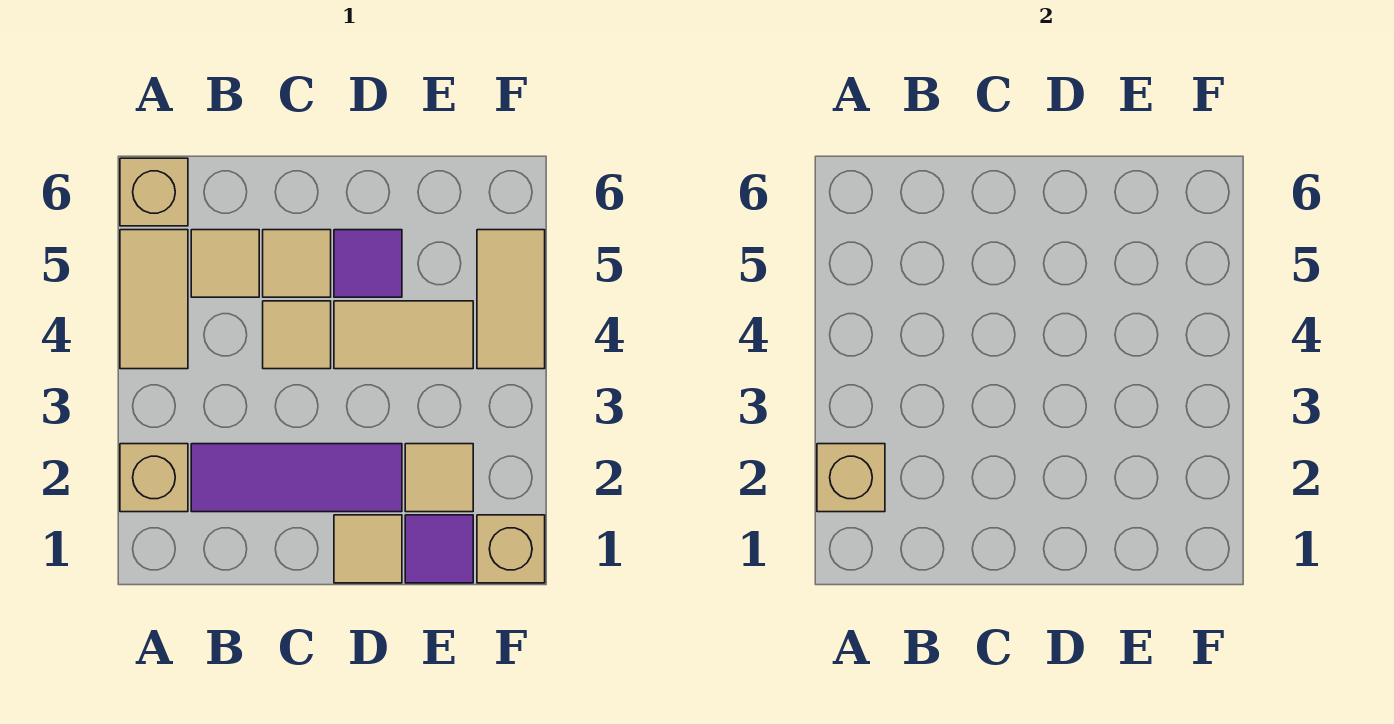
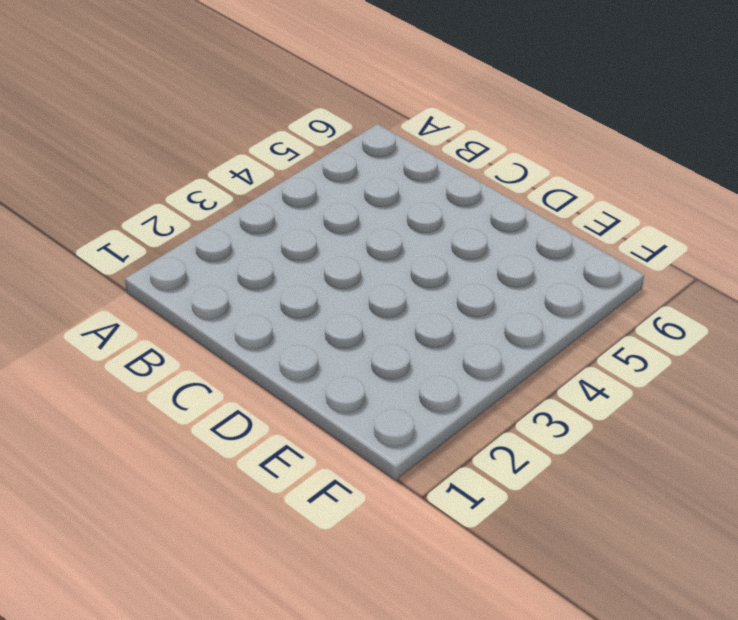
none -> tan 1x1 brick [120,444,188,512]
none -> tan 1x2 tile [120,230,188,369]
none -> tan 1x1 brick [120,158,188,226]

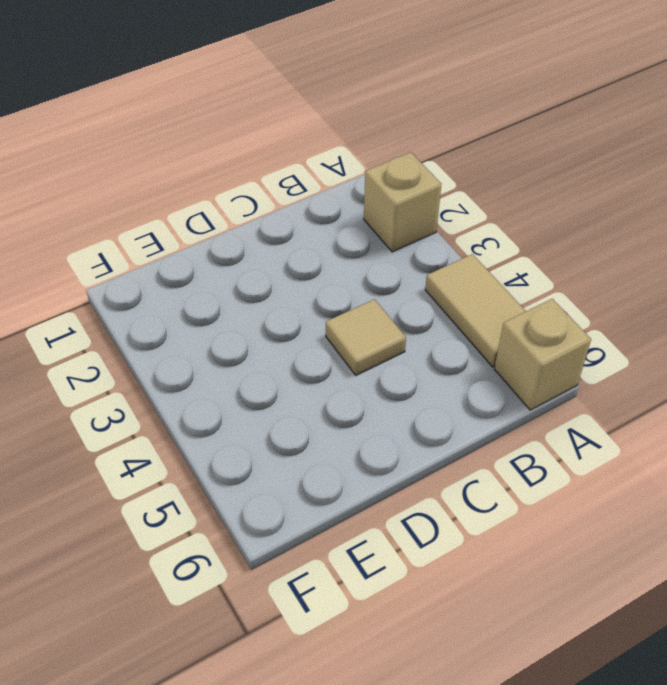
none -> purple 1x3 tile [191,444,402,512]
none -> tan 1x1 tile [191,230,259,297]
none -> tan 1x1 tile [263,230,331,297]

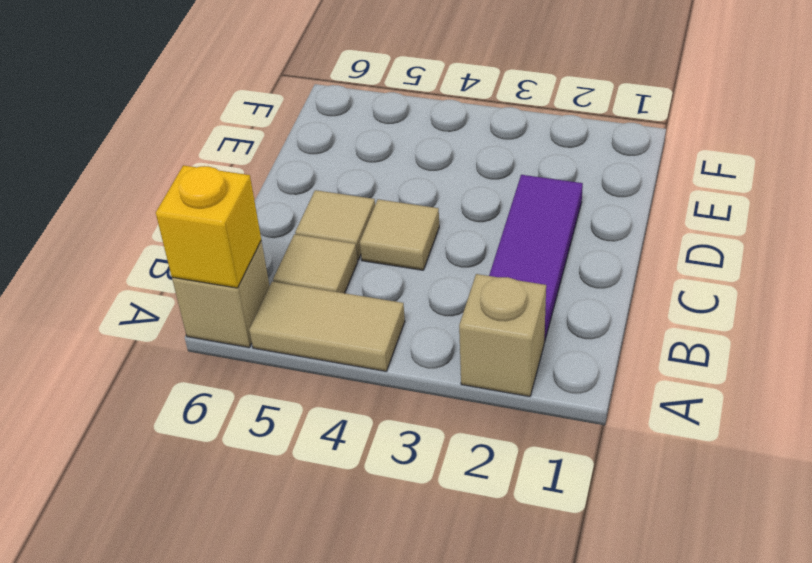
yellow 1x1 brick [156,165,261,288] -> none
none -> tan 1x1 tile [334,515,402,583]
none -> tan 1x2 tile [334,301,473,369]
none -> purple 1x1 tile [334,230,402,297]

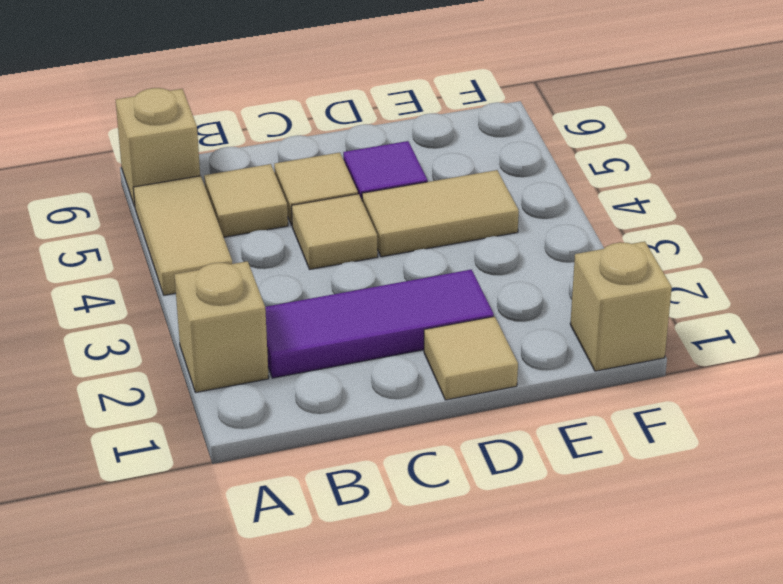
none -> purple 1x1 tile [405,515,473,583]
none -> tan 1x1 tile [405,444,473,512]
none -> tan 1x2 tile [477,230,545,369]

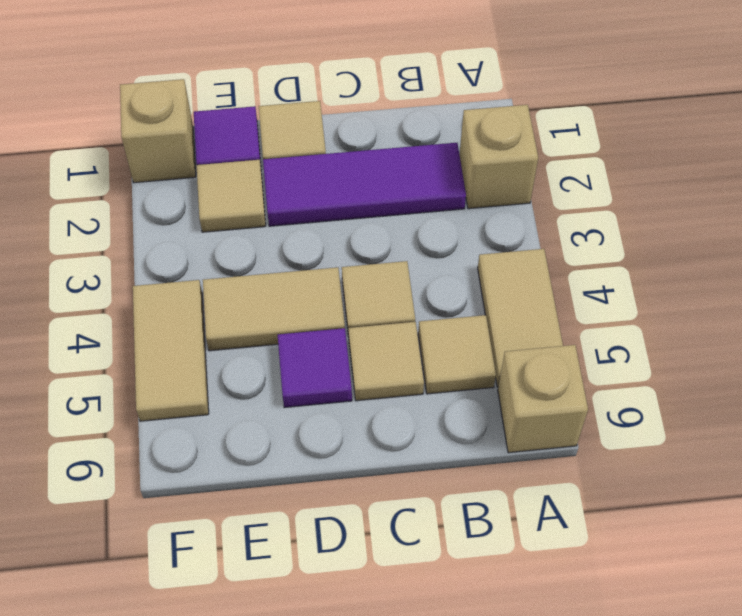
none -> tan 1x1 brick [817,444,885,512]

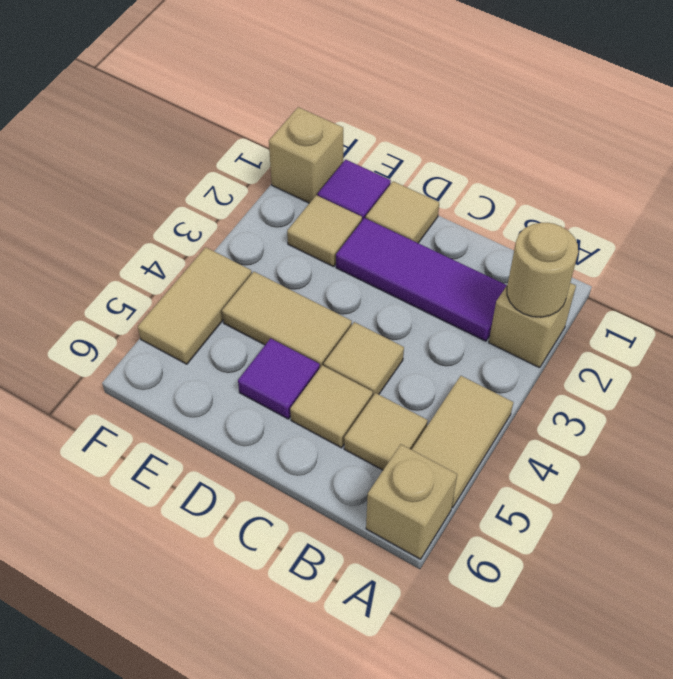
tan 1x1 round brick [507,223,578,317] -> tan 1x1 brick [817,444,885,512]

